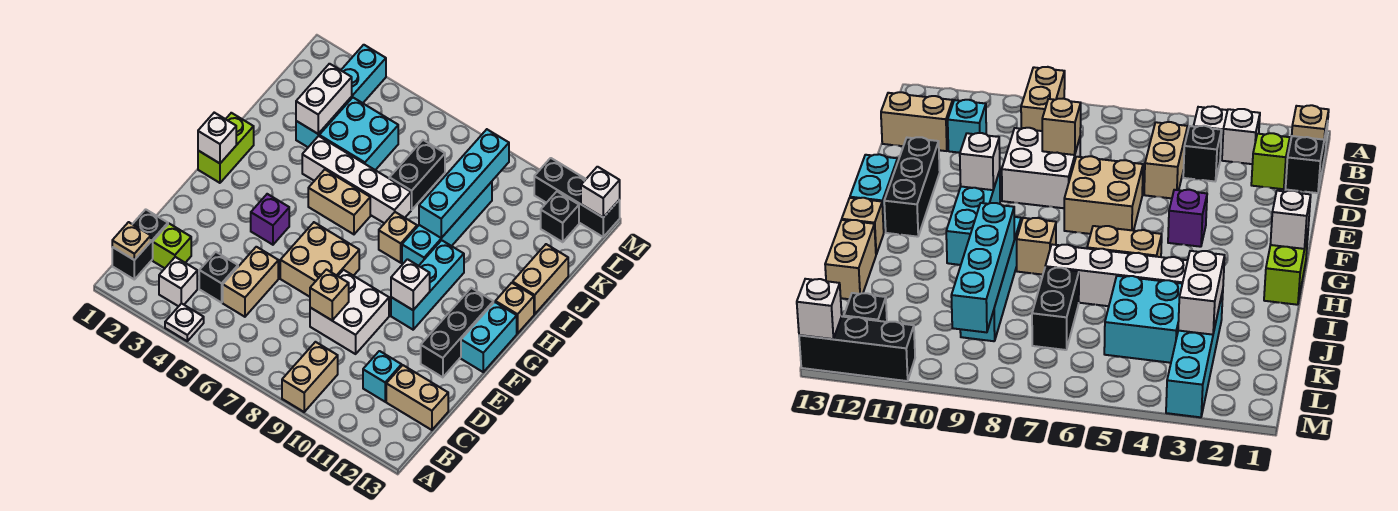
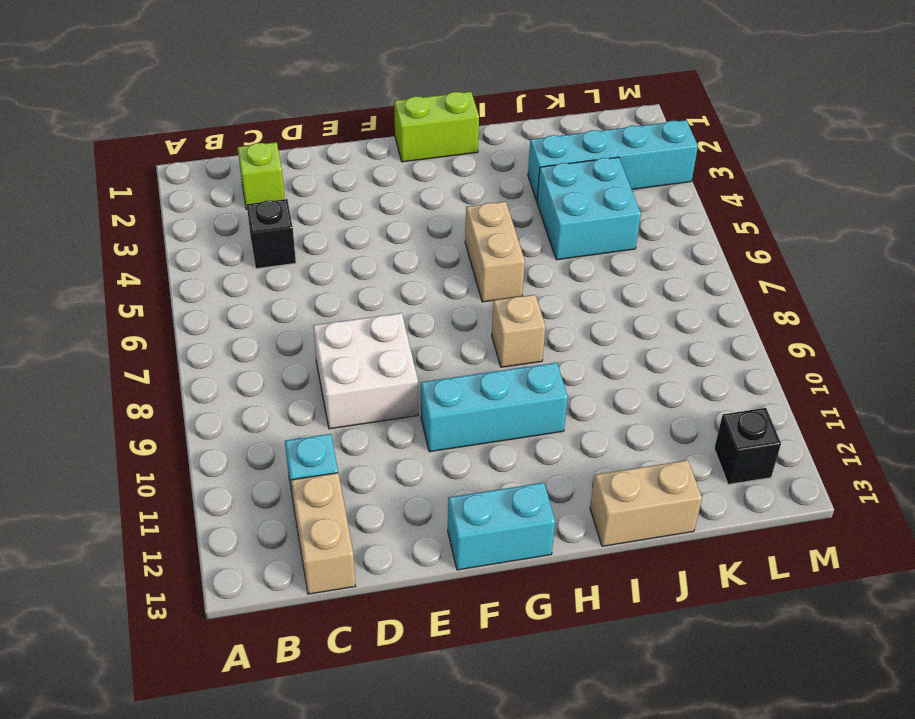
none -> white 1x1 plate [165,303,204,341]
none -> tan 1x2 brick [282,342,338,412]
none -> black 1x2 brick [112,209,168,279]
none -> white 1x1 brick [159,257,197,306]

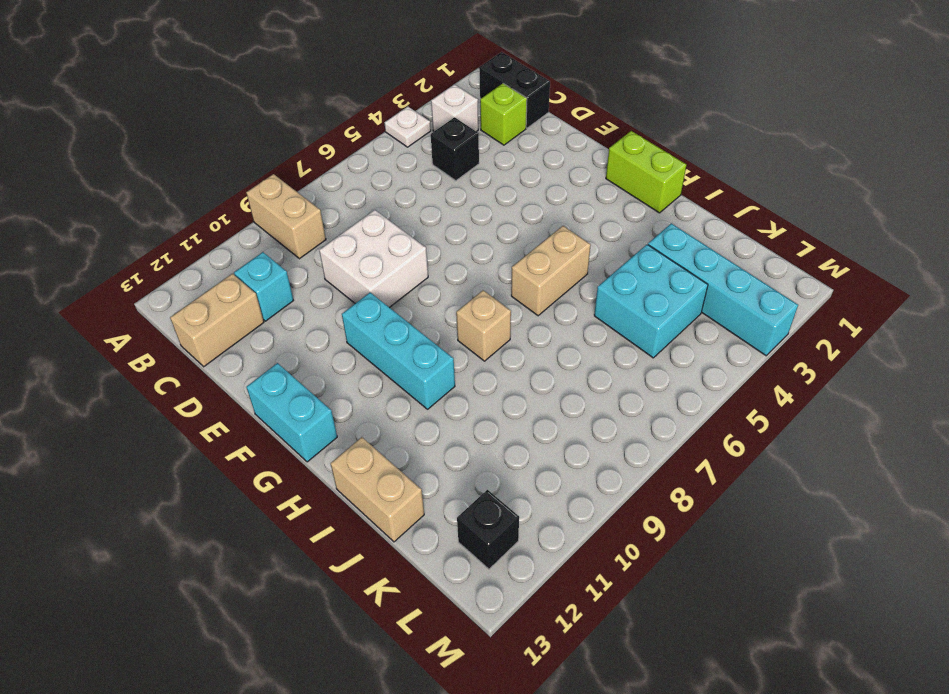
none -> tan 1x2 brick [223,247,278,317]
none -> tan 2x2 brick [280,222,359,297]
none -> black 1x3 brick [421,288,493,377]
none -> purple 1x1 brick [251,194,289,245]

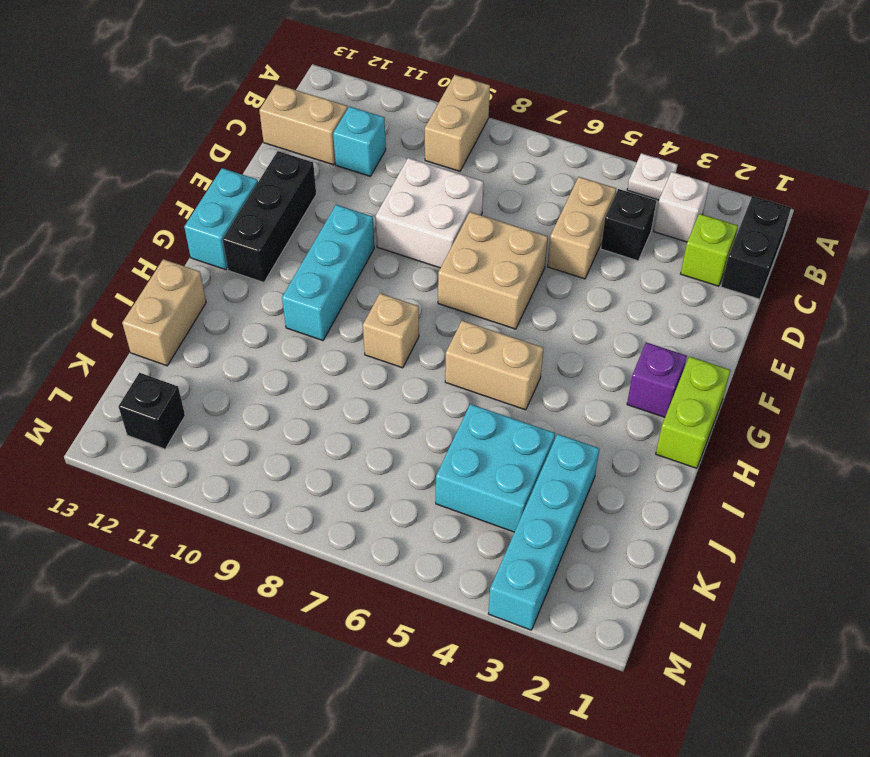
purple 1x1 brick [627,342,687,417] -> purple 1x1 brick moved to [251,194,289,245]
none -> cyan 1x4 brick [402,182,492,266]
none -> tan 1x1 brick [495,283,534,334]
none -> white 1x4 brick [302,136,411,223]
none -> black 1x2 brick [389,140,445,210]

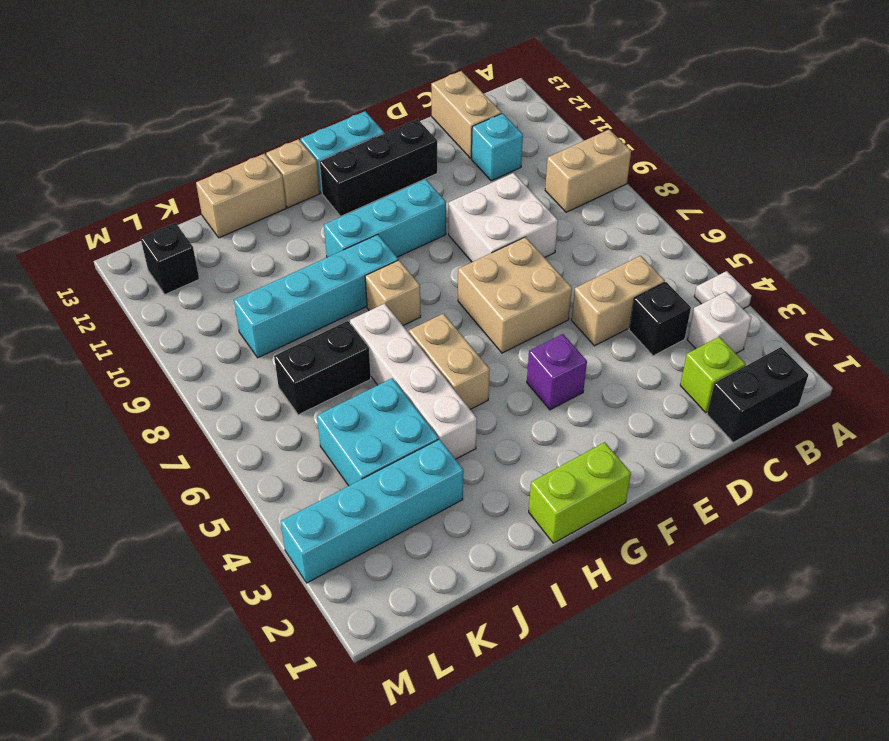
none -> black 1x3 brick [534,158,620,237]
none -> tan 1x1 plate [112,222,151,260]
none -> tan 1x1 brick [310,270,349,320]
none -> white 1x1 brick [391,259,430,310]

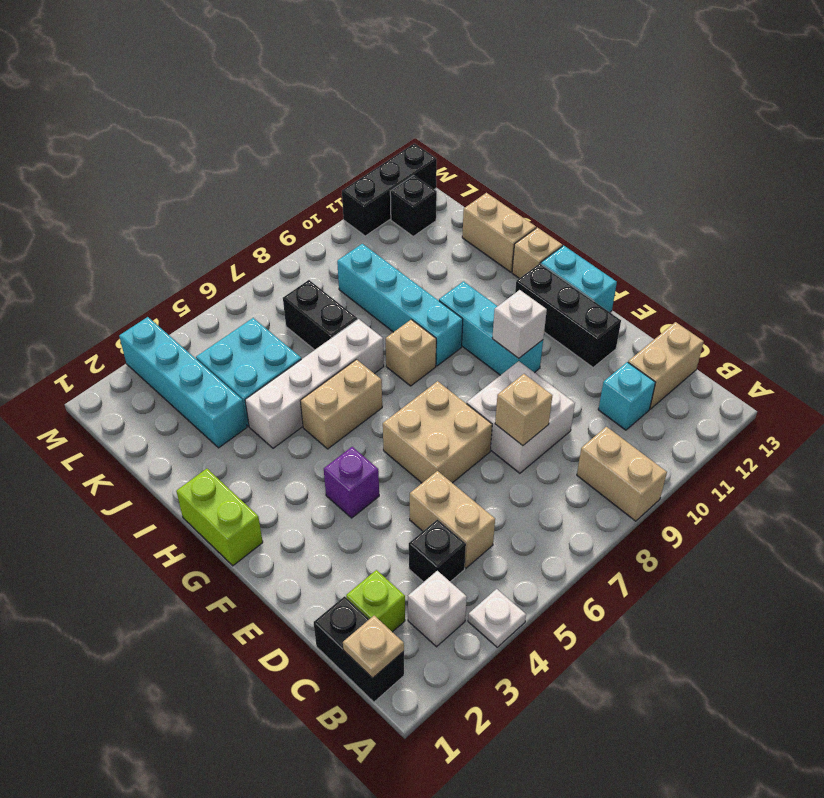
none -> white 1x1 brick [198,113,236,163]
none -> cyan 1x4 brick [419,129,509,238]
none -> white 1x2 brick [296,64,352,134]
none -> white 1x1 brick [581,167,620,217]

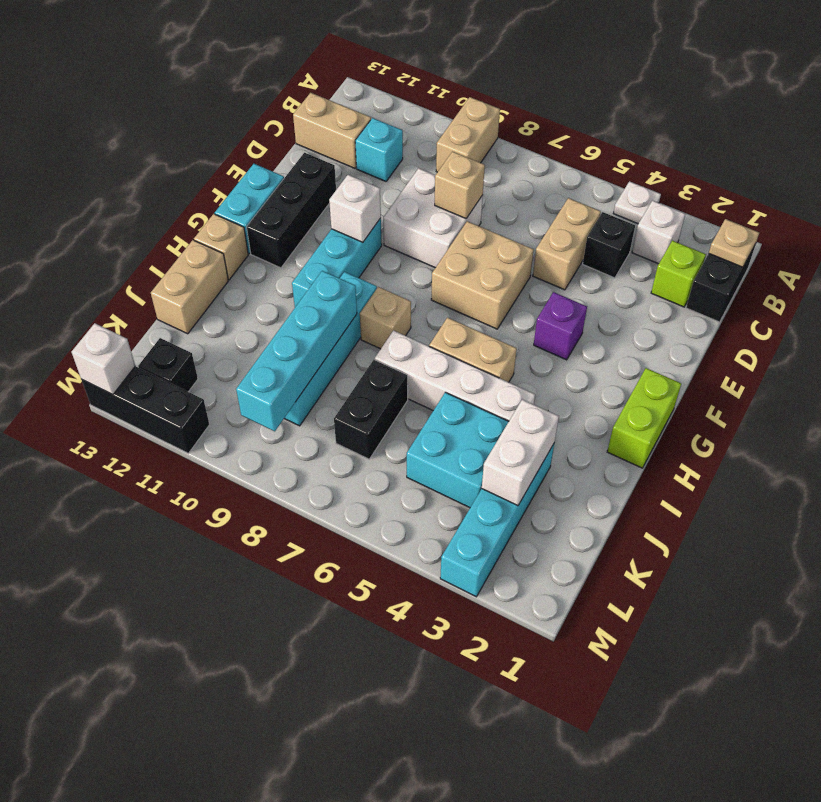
none -> white 1x1 brick [198,113,236,163]

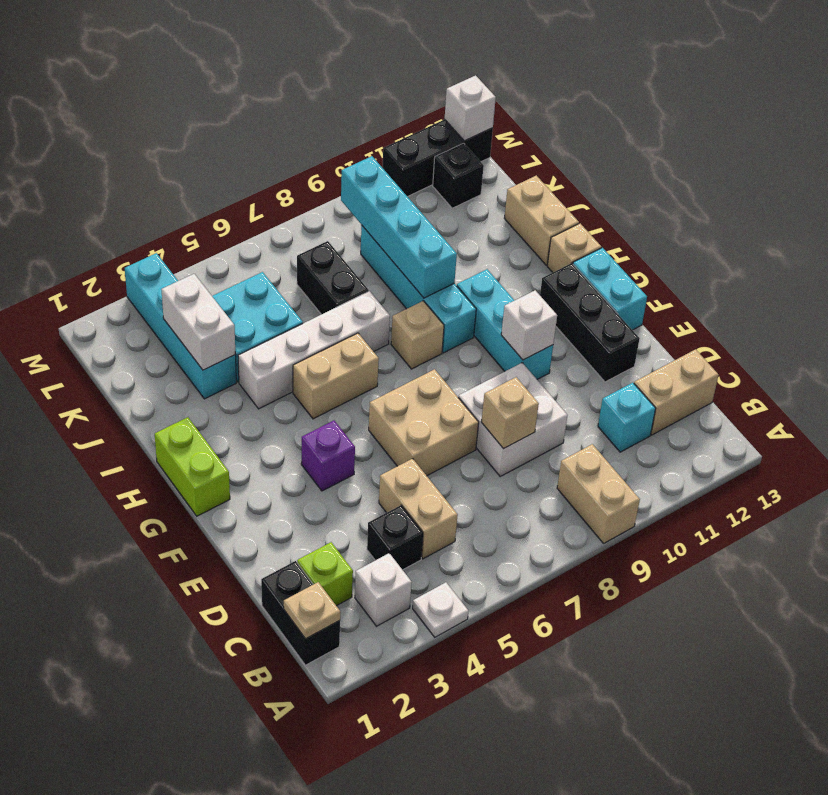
none -> white 1x1 brick [198,113,236,163]

